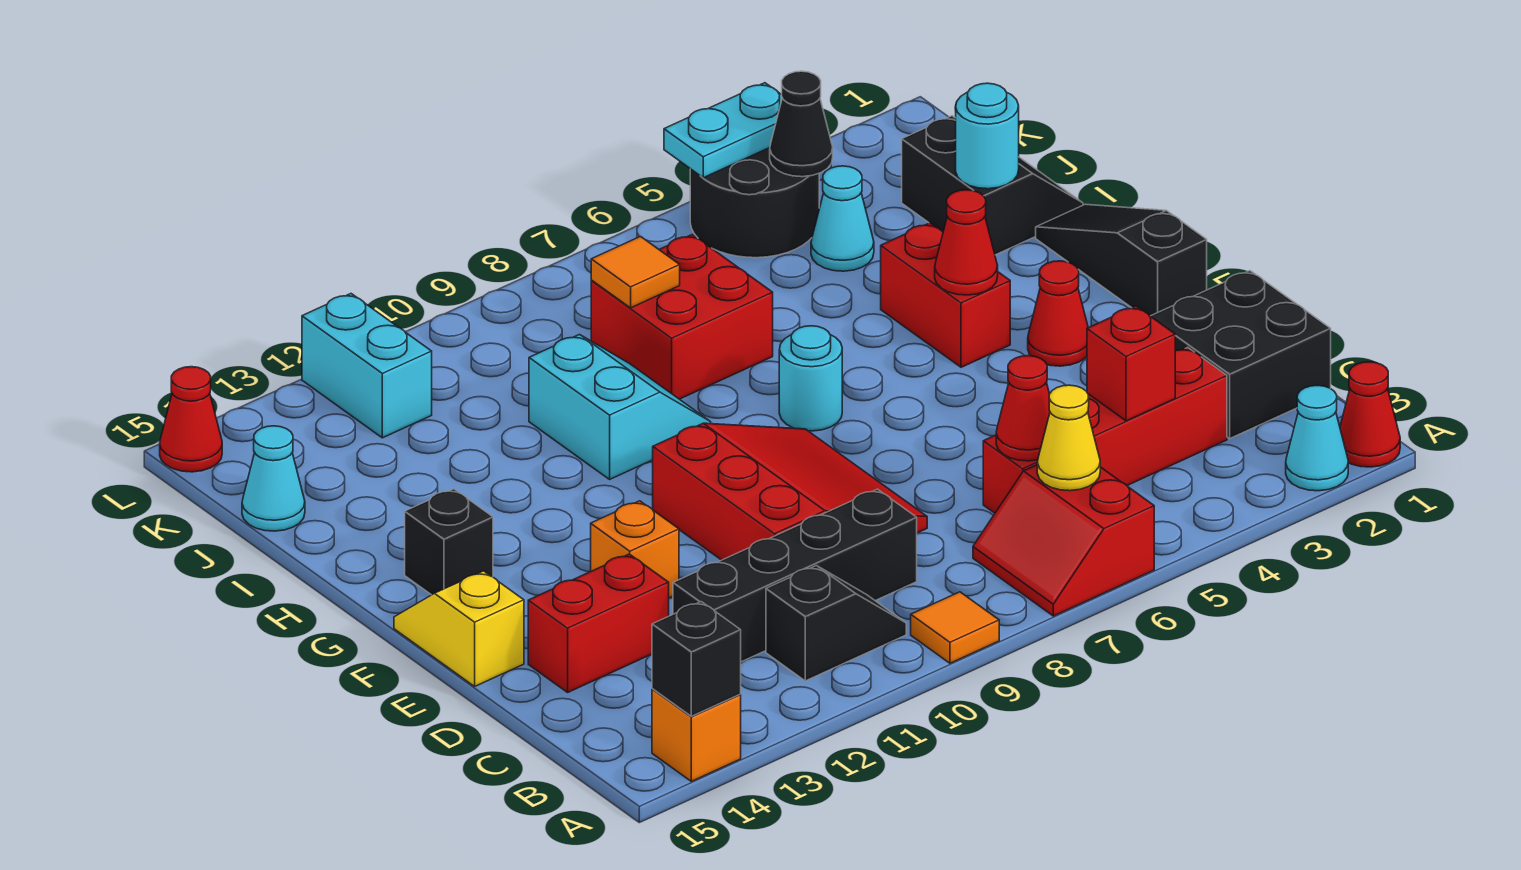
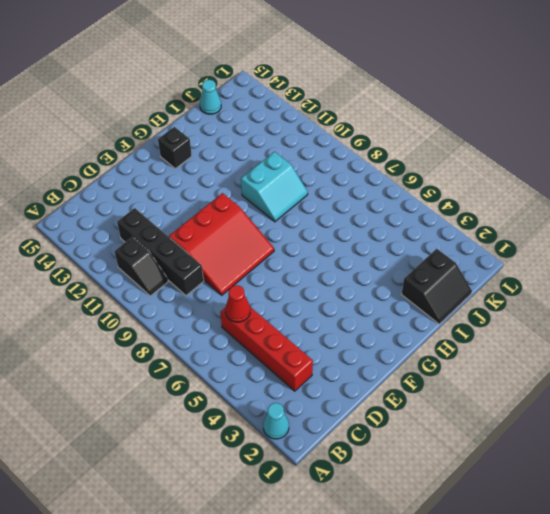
none -> red 1x1 cone [1340,362,1400,467]
none -> red 2x2 slope [973,465,1154,616]
none -> orange 1x1 tile [911,592,999,663]
none -> orange 1x1 brick [652,689,741,781]

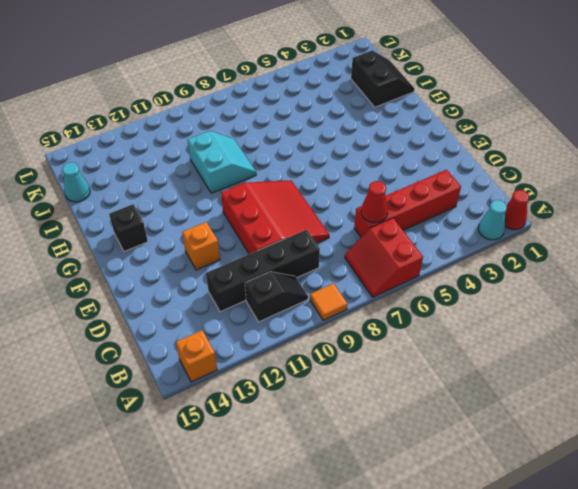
none -> black 2x2 brick [1151,271,1331,439]
none -> red 1x2 brick [528,554,669,692]
none -> yellow 1x2 slope [394,571,524,686]
none -> black 1x3 slope [1036,204,1207,316]

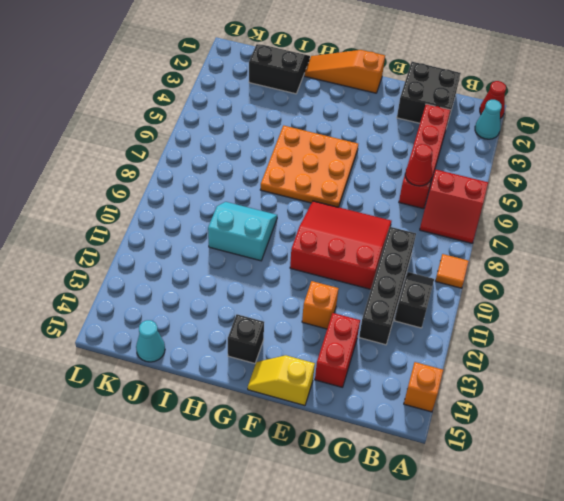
orange 1x3 slope [305,50,385,93] -> black 1x3 slope [1036,204,1207,316]
orange 3x3 plate [260,126,358,207] -> cyan 1x1 round brick [779,326,842,431]
none -> red 1x1 cone [1028,261,1088,366]
none -> red 1x2 brick [881,223,1010,367]
none -> red 2x2 brick [591,235,773,399]
none -> cyan 1x1 cone [811,166,874,271]

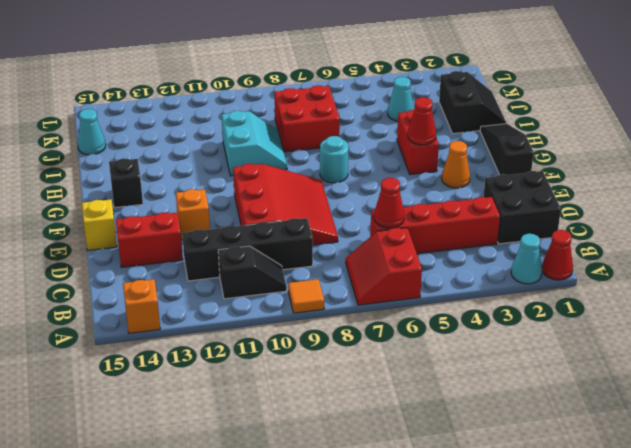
orange 1x1 cone [442,141,470,188] -> red 1x1 cone [1028,261,1088,366]
none -> black 2x2 round brick [690,148,819,258]
none -> cyan 1x2 brick [302,294,432,438]
none -> red 1x1 cone [160,367,222,472]
none -> black 1x1 brick [652,602,741,716]

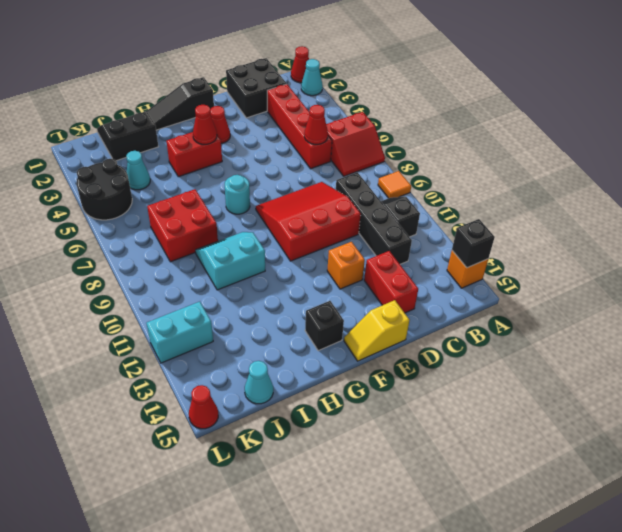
none -> yellow 1x1 cone [1037,385,1100,491]
none -> red 1x1 brick [1087,306,1175,421]
none -> cyan 1x1 round brick [956,83,1019,189]
none -> orange 1x1 tile [591,237,680,308]

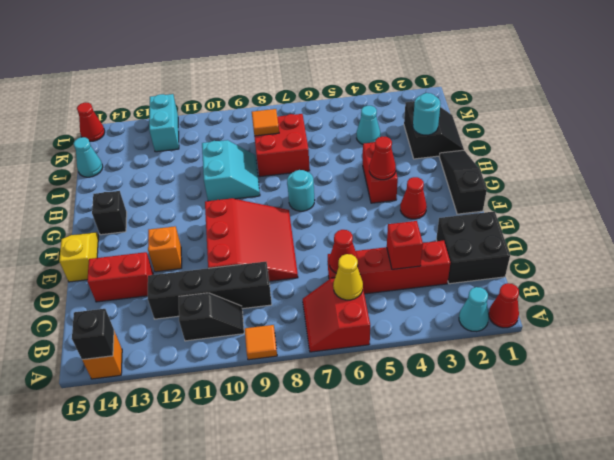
none -> black 2x2 round brick [690,148,819,258]
none -> black 1x1 cone [770,71,833,177]
none -> cyan 1x2 plate [664,83,782,178]

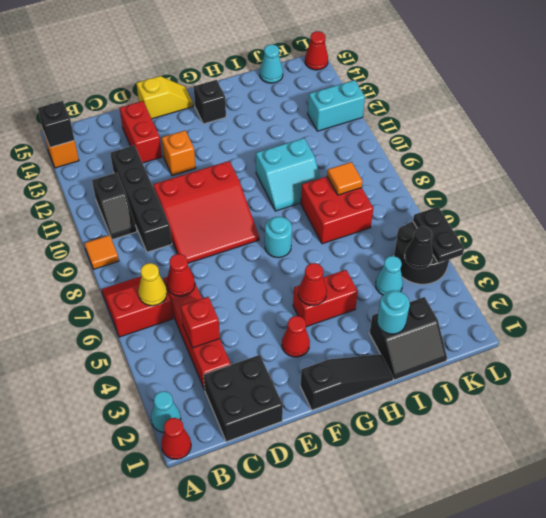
black 1x2 plate [413,207,464,263] -> cyan 1x2 plate [664,83,782,178]

